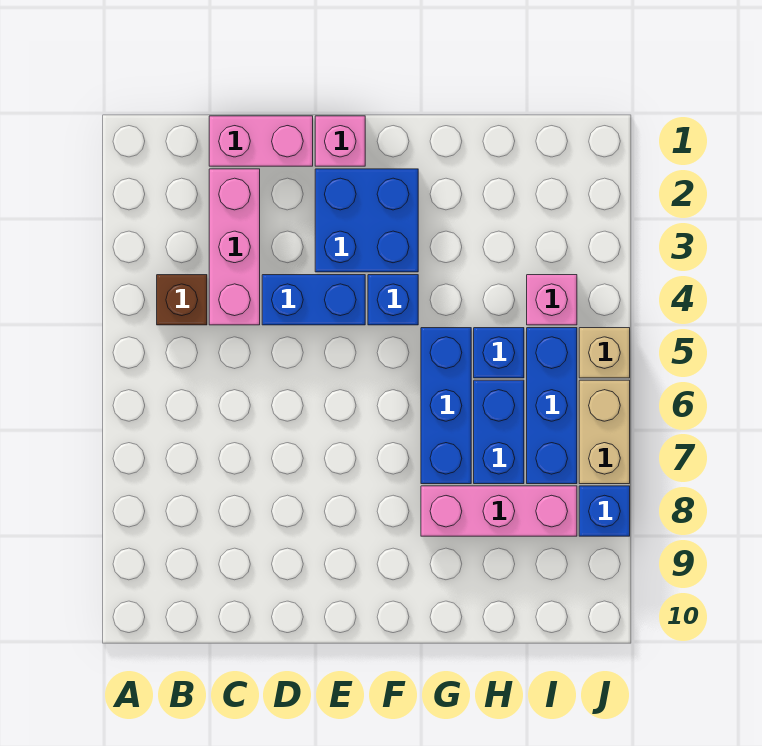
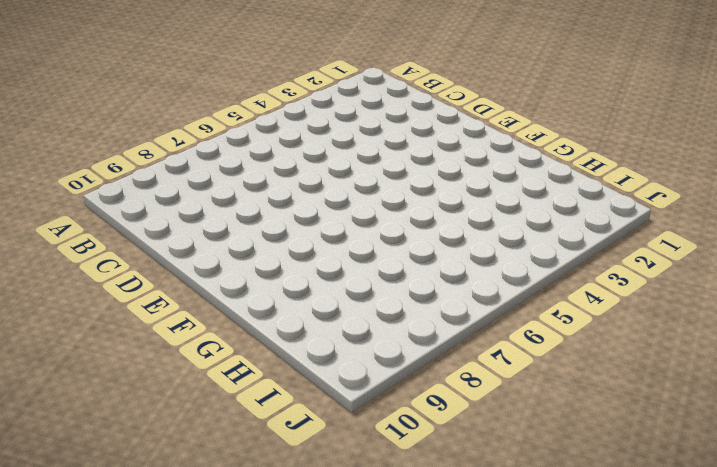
none -> brown 1x1 brick [157,275,207,325]
none -> pink 1x2 brick [209,116,313,166]
none -> pink 1x3 brick [209,169,260,325]

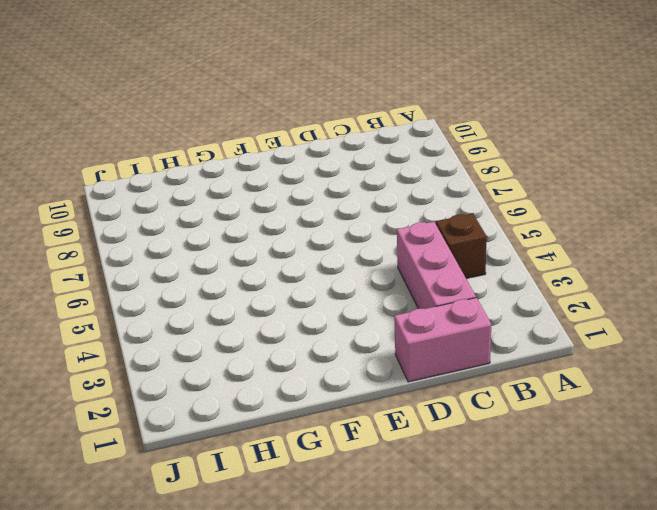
none -> blue 1x2 brick [262,275,365,325]
none -> pink 1x1 brick [315,116,365,166]
none -> blue 2x2 brick [315,169,418,272]

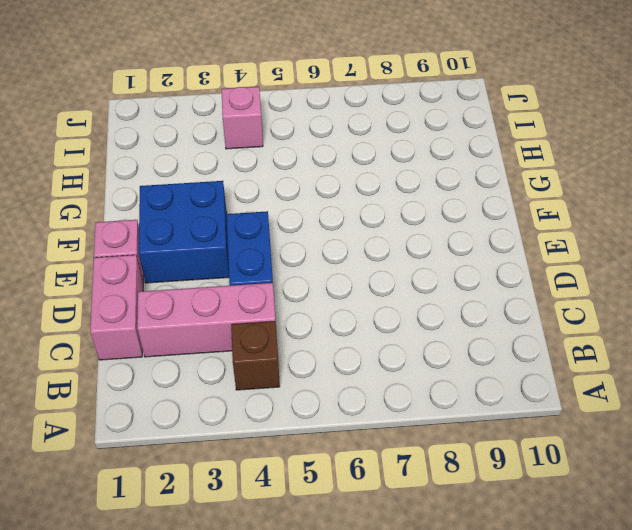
none -> blue 1x1 brick [368,275,418,325]
none -> blue 1x3 brick [421,328,471,484]
none -> pink 1x3 brick [421,486,577,536]

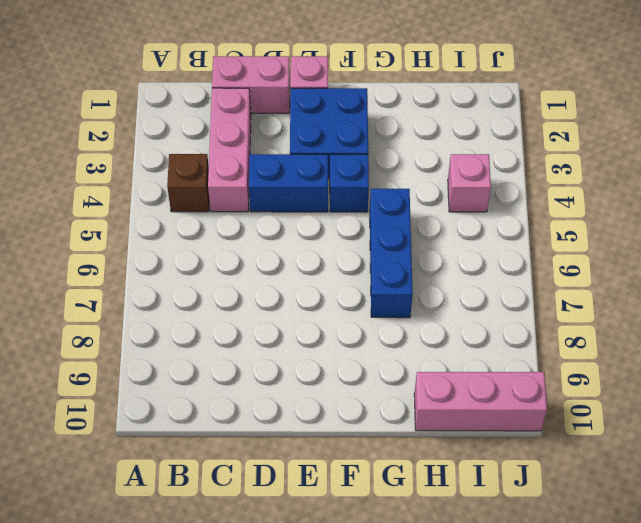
pink 1x3 brick [414,372,547,431] -> pink 1x3 brick moved to [421,486,577,536]
none -> blue 1x1 brick [474,328,524,378]
none -> blue 1x2 brick [474,380,524,484]
none -> blue 1x3 brick [527,328,577,484]

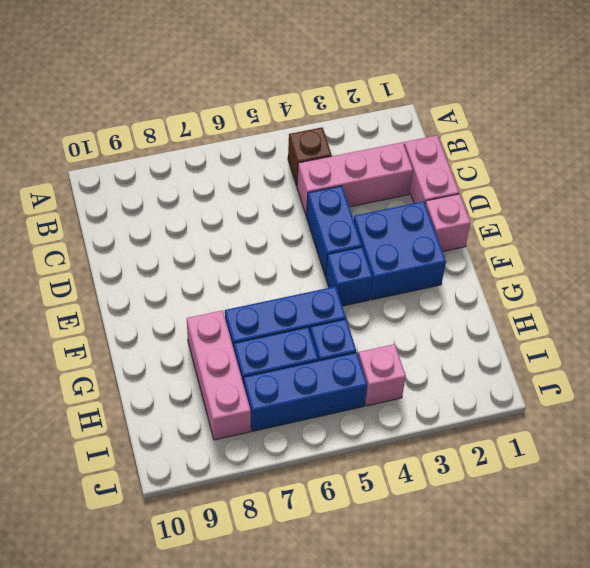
none -> tan 1x1 brick [579,328,630,378]
none -> tan 1x2 brick [579,380,630,484]
none -> blue 1x1 brick [579,486,630,536]

